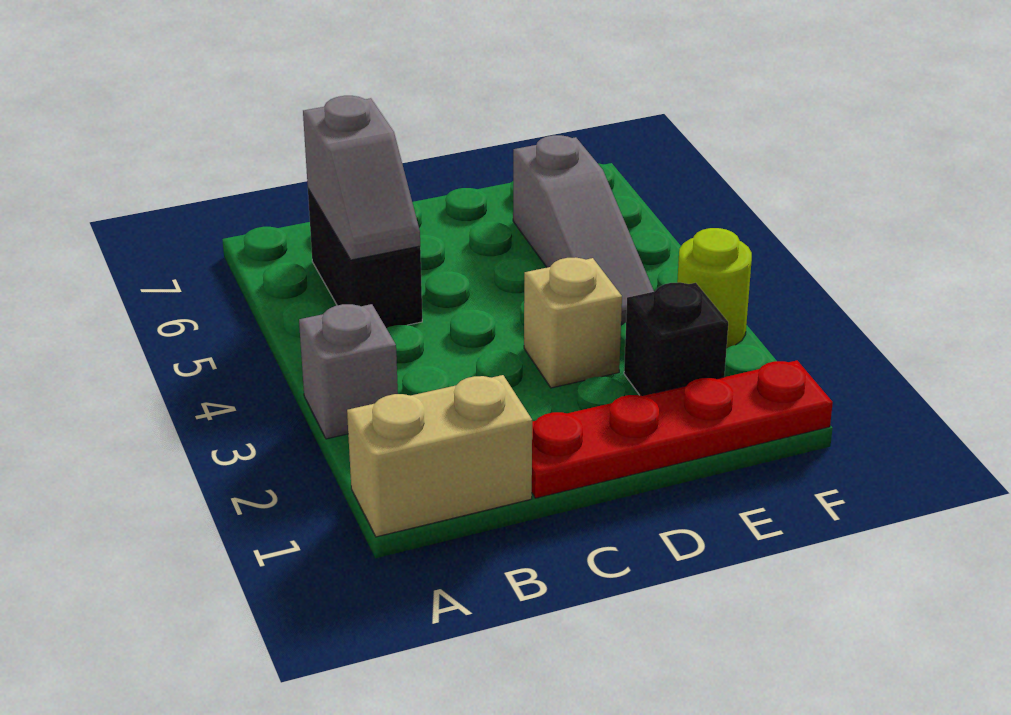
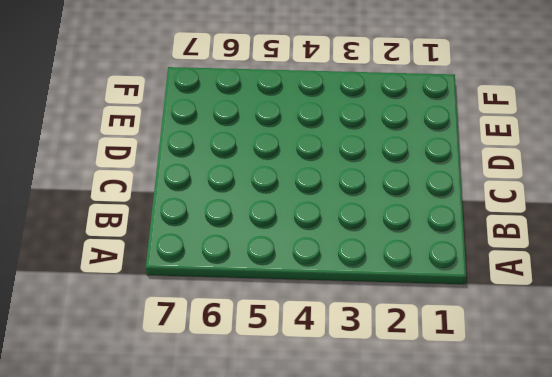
none -> tan 1x2 brick [347,375,532,537]
none -> grey 1x1 brick [299,304,398,439]

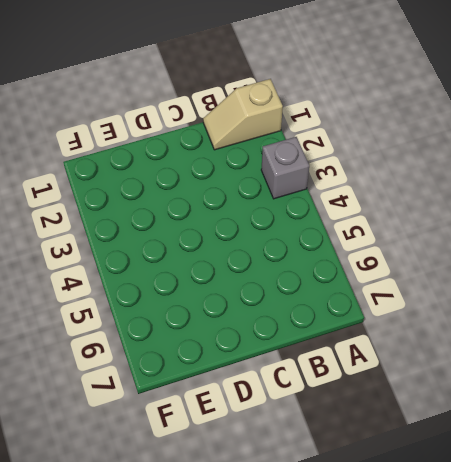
tan 1x2 slope [203,79,283,150] -> tan 1x2 brick [347,375,532,537]
none -> black 1x2 brick [308,189,422,328]
none -> red 1x4 plate [532,360,833,498]

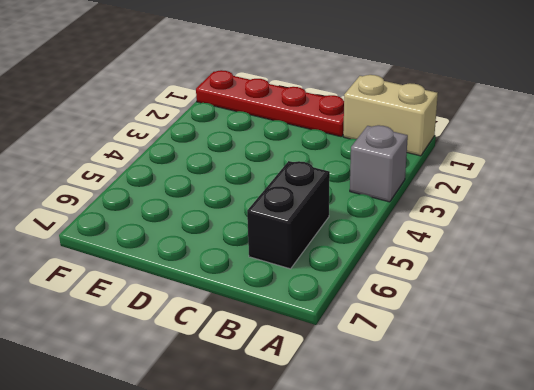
none -> tan 1x1 brick [524,257,622,388]
none -> black 1x1 brick [624,282,728,396]

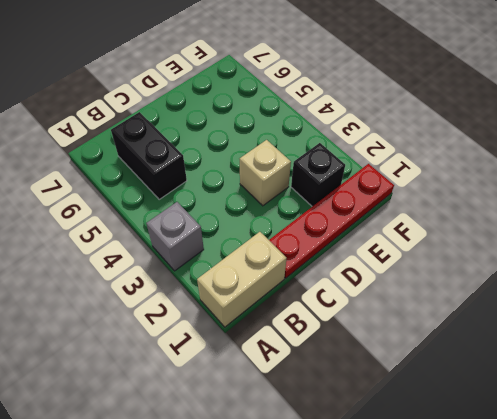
none -> grey 1x3 slope [513,135,654,324]
none -> lime 1x1 round brick [677,228,752,348]

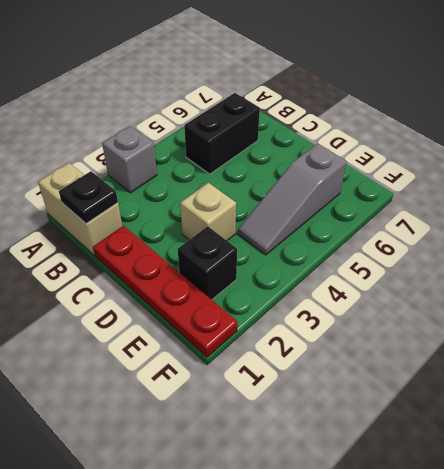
black 1x1 plate [59,171,118,224] -> none
none -> lime 1x1 round brick [677,228,752,348]
none -> grey 1x2 slope [303,96,420,260]

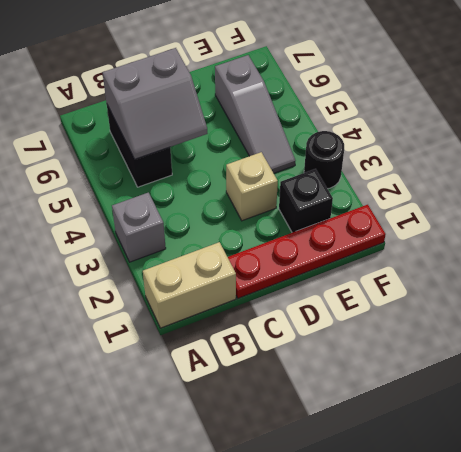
grey 2x2 slope [103,48,208,159] -> grey 1x2 slope [303,96,420,260]
black 1x1 round brick [304,131,344,189] -> lime 1x1 round brick [677,228,752,348]

